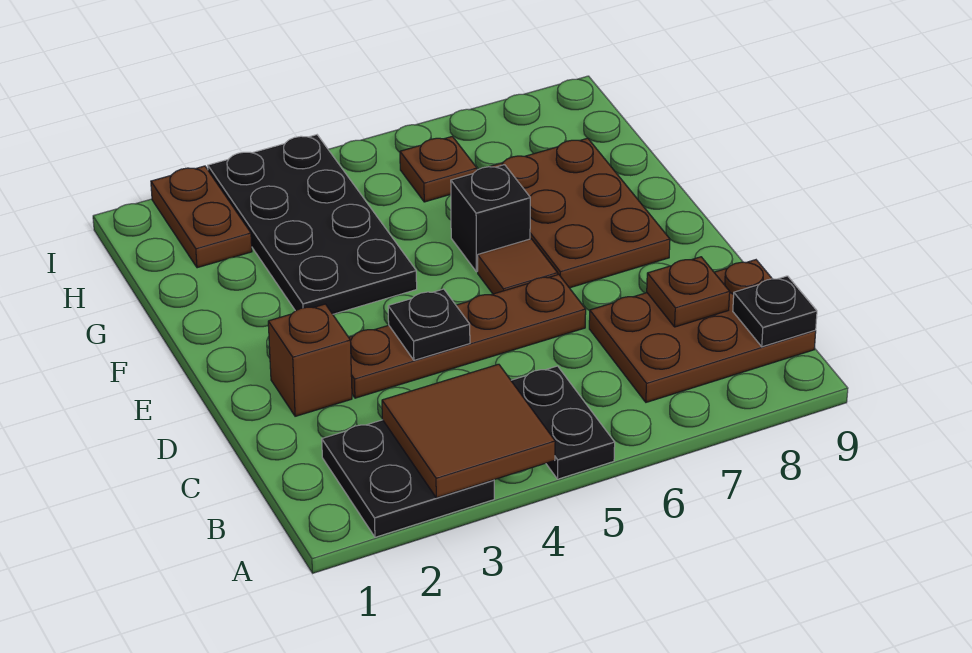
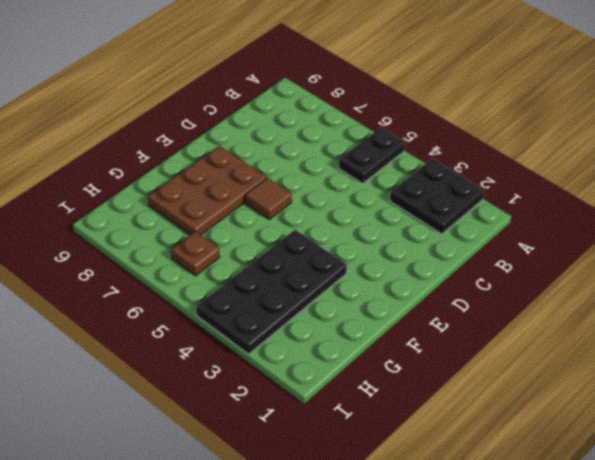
none -> brown 2x3 plate [589,260,816,402]
none -> brown 1x1 brick [268,304,352,416]
none -> brown 1x4 plate [349,274,586,398]

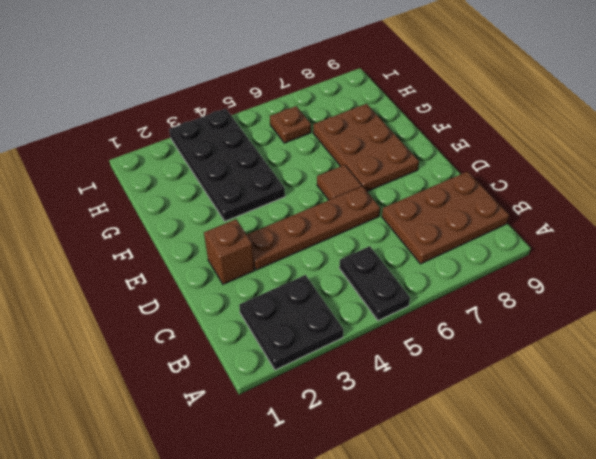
none -> black 1x1 brick [451,165,530,272]
none -> brown 1x2 plate [151,166,252,268]
none -> brown 2x2 tile [382,364,555,498]

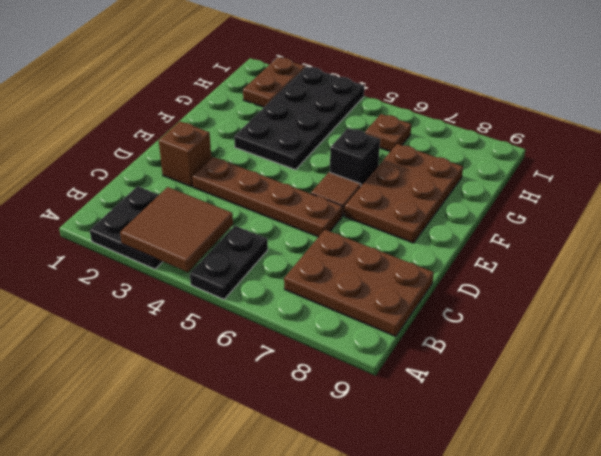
none -> black 1x1 plate [733,276,817,347]
none -> brown 1x1 plate [647,257,730,327]
none -> black 1x1 plate [388,289,470,360]

